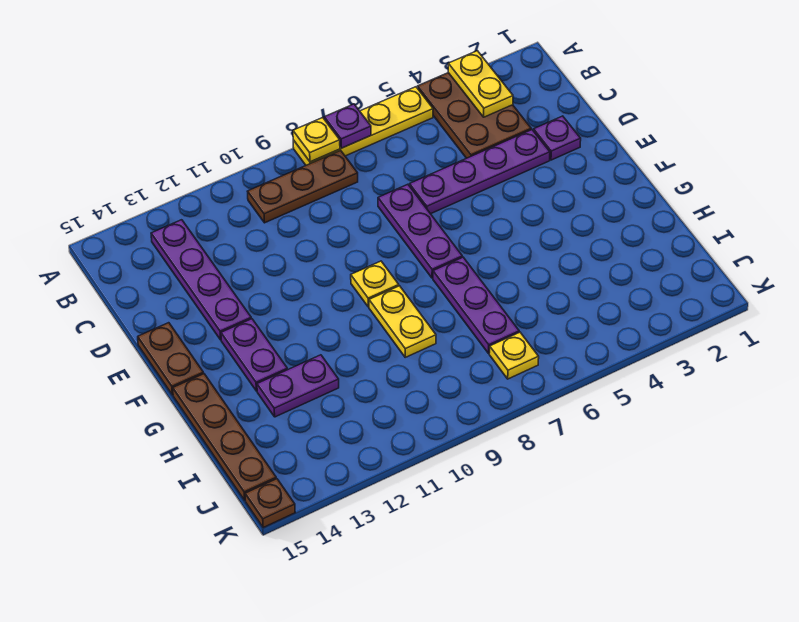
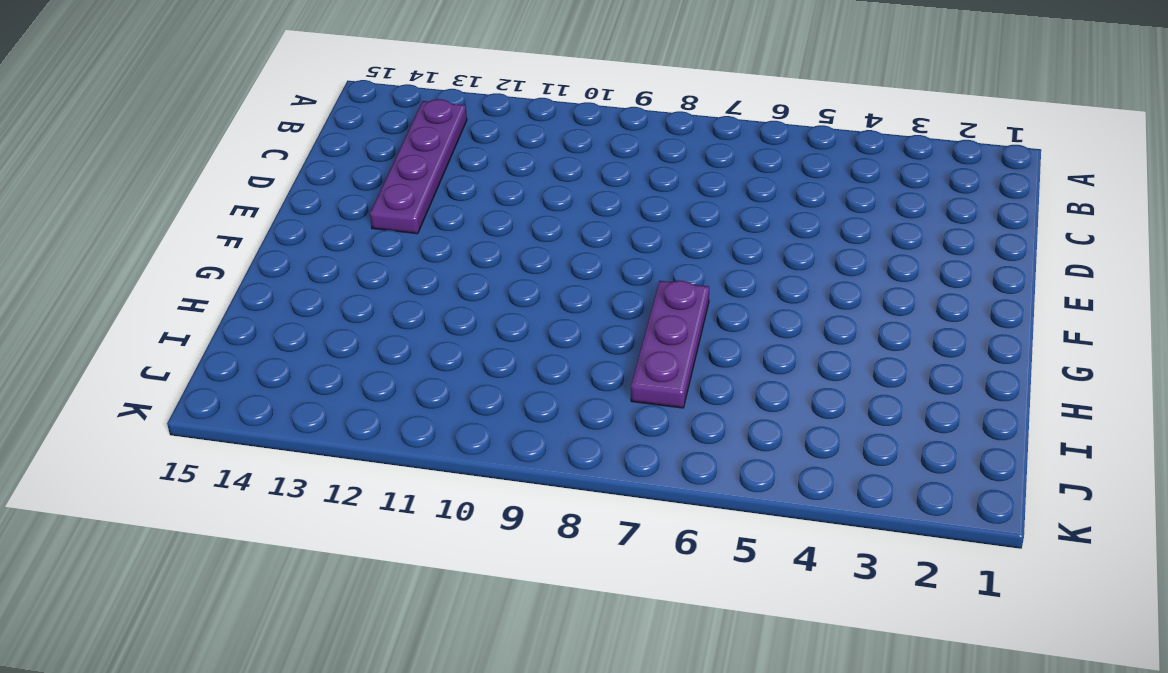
none -> brown 2x3 plate [418,73,531,158]
none -> yellow 1x4 plate [293,87,433,165]
none -> brown 1x3 plate [247,150,358,223]

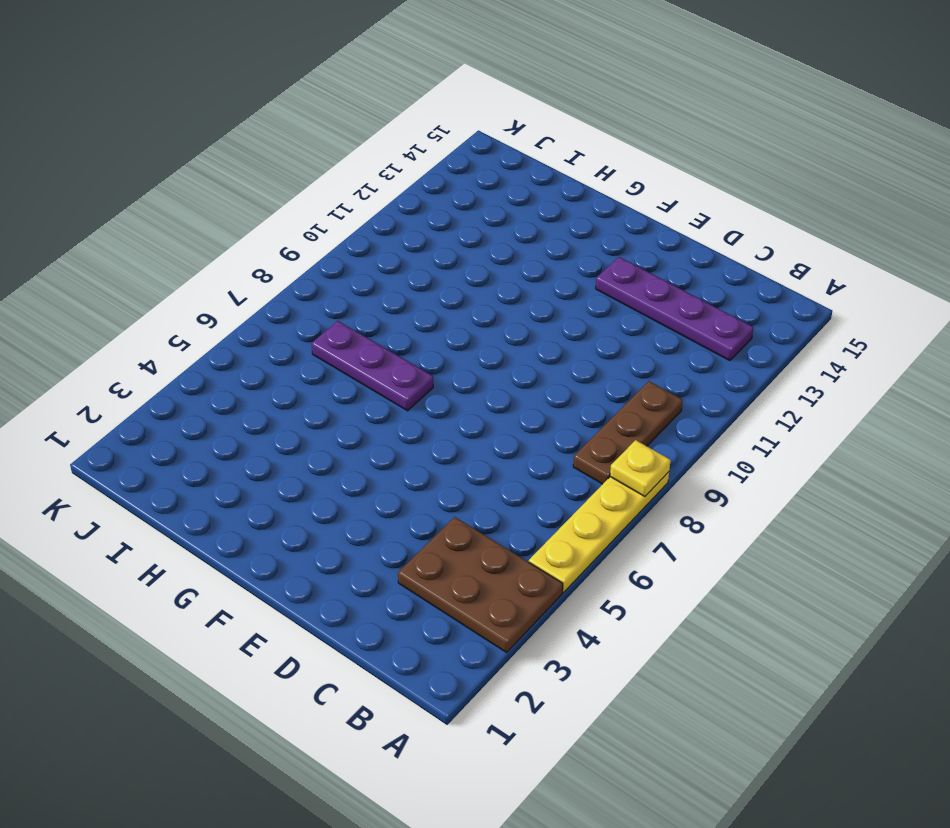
none -> purple 1x1 plate [534,116,581,160]
none -> purple 1x4 plate [410,130,550,214]
none -> purple 1x3 plate [378,184,462,278]

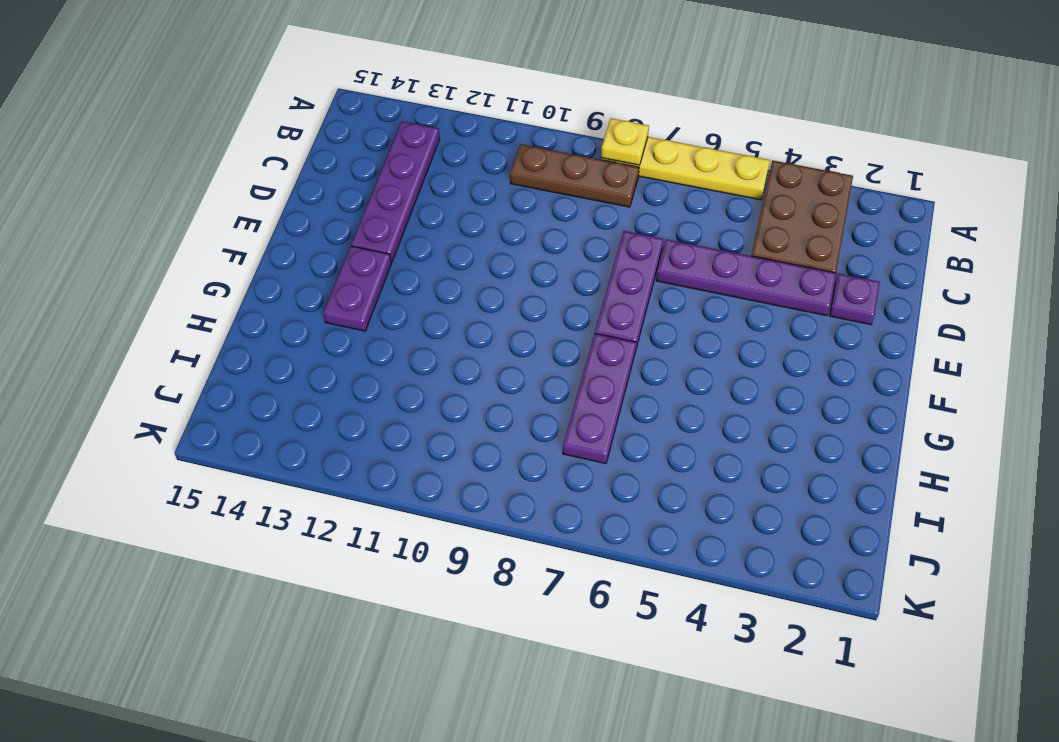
none -> brown 1x2 plate [138,323,204,395]
none -> yellow 1x1 plate [351,261,399,307]
none -> yellow 1x2 plate [369,286,436,357]

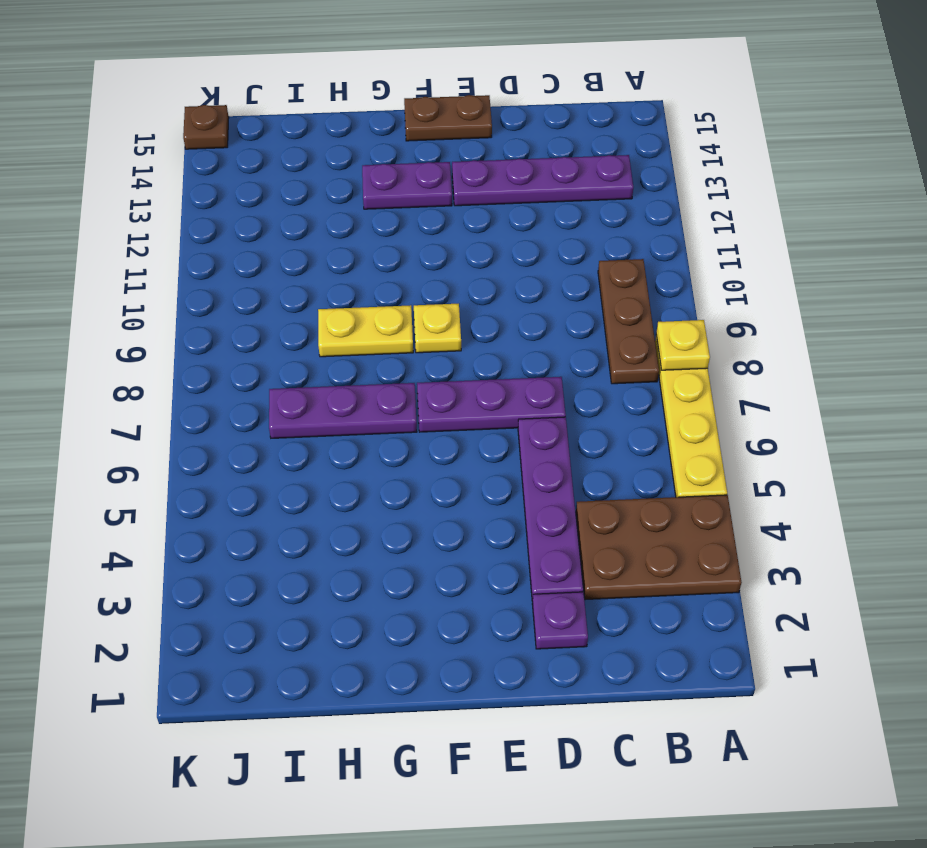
none -> brown 1x4 plate [173,374,276,500]
none -> purple 1x2 plate [257,355,339,417]
none -> yellow 1x1 plate [489,332,539,379]

